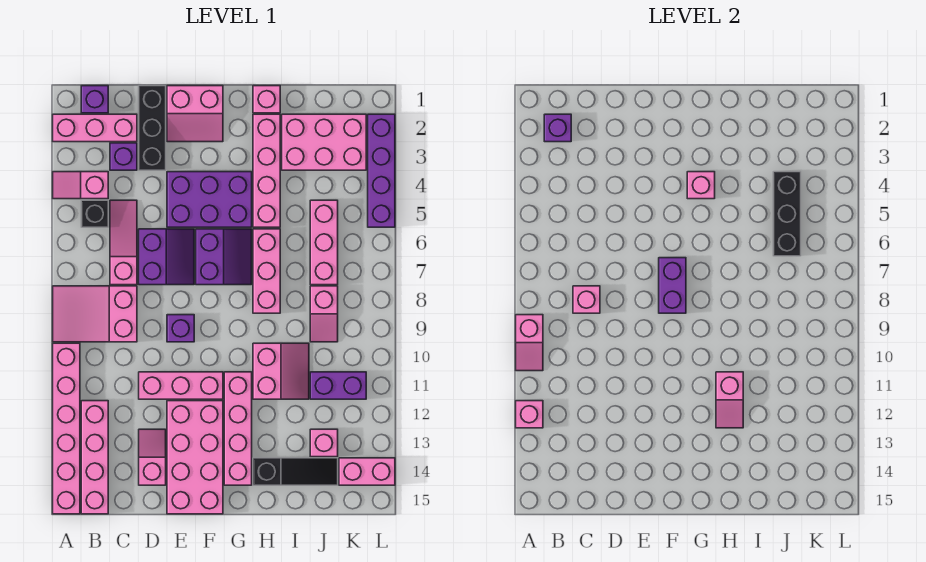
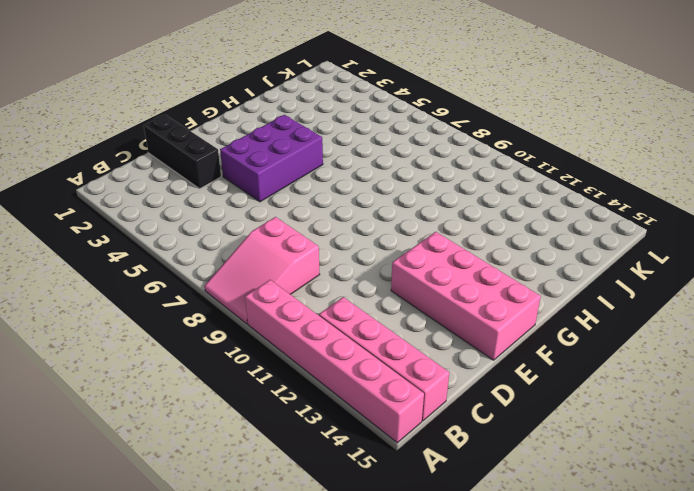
none -> pink 1x3 brick [53,114,137,142]
none -> pink 1x2 slope [53,172,108,199]
none -> purple 1x1 brick [81,86,108,113]
none -> black 1x1 brick [81,200,108,227]

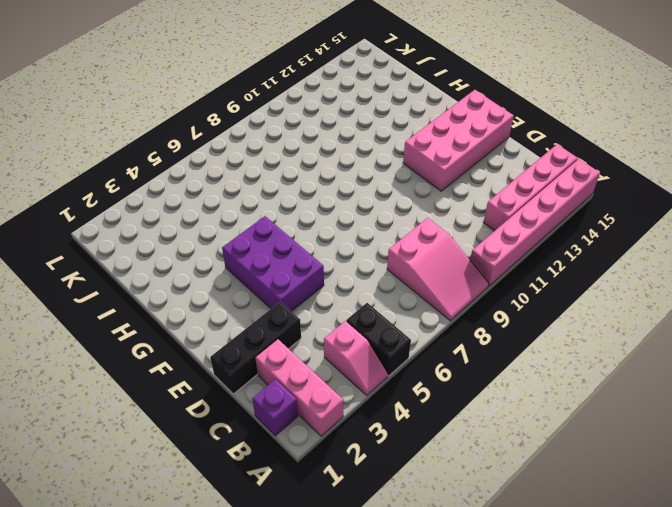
black 1x2 brick [346,303,411,376] -> black 1x1 brick [81,200,108,227]
none -> purple 1x1 brick [110,143,137,170]
none -> pink 1x3 slope [110,200,137,285]
none -> purple 2x2 slope [139,229,194,285]
none -> pink 1x3 brick [139,372,223,399]

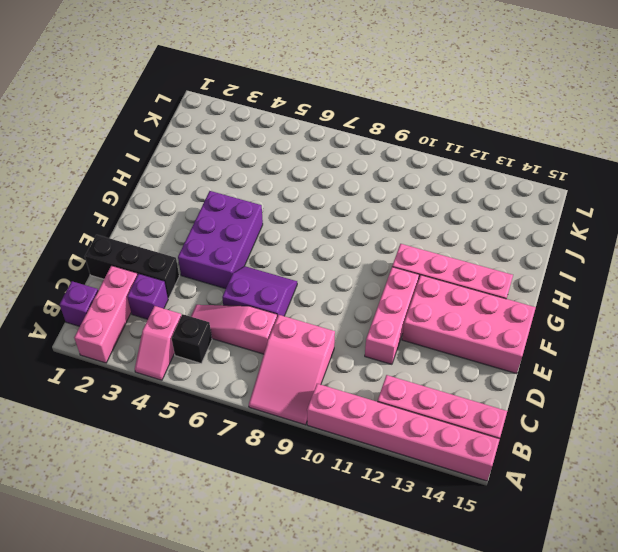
none -> pink 1x2 slope [139,429,166,485]
none -> pink 2x2 slope [167,86,223,142]
none -> purple 1x1 brick [167,315,194,342]
none -> purple 2x2 slope [196,229,252,285]

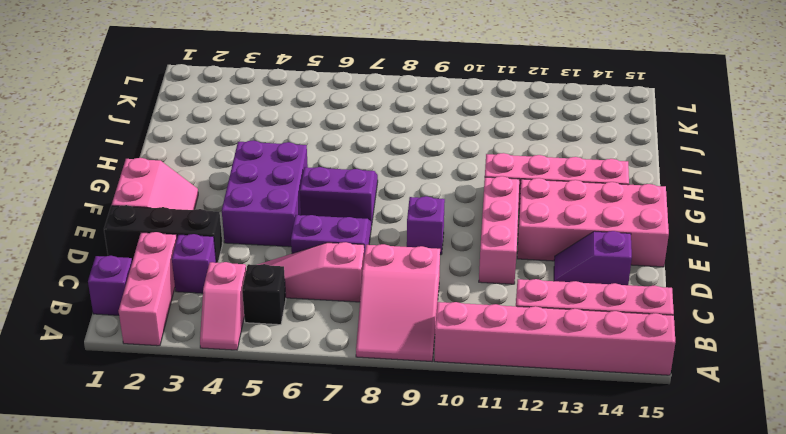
purple 1x2 slope [554,231,632,285] -> pink 1x2 slope [139,429,166,485]
none -> pink 1x1 brick [253,86,280,113]
none -> pink 1x4 brick [253,114,280,227]
none -> pink 1x3 brick [253,229,280,313]
none -> pink 2x2 slope [253,343,309,399]

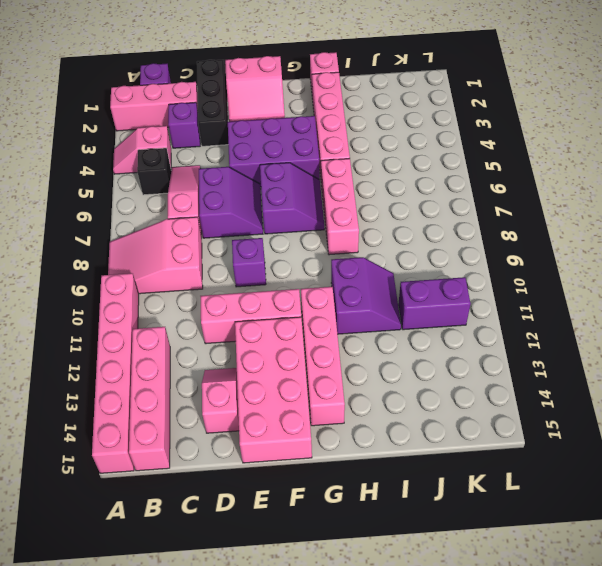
purple 2x2 slope [331,257,401,334] -> pink 2x2 slope [253,343,309,399]
none -> black 1x3 slope [253,458,338,485]
none -> pink 2x3 brick [282,114,366,170]
none -> pink 1x3 brick [310,200,338,285]
none -> pink 1x2 slope [310,286,338,342]

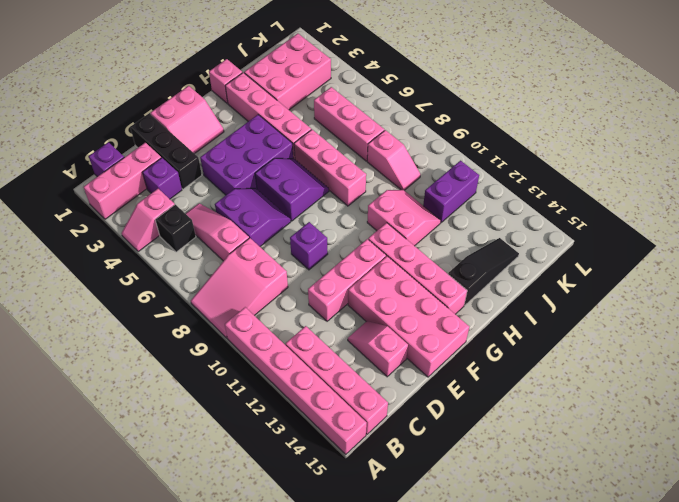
none -> pink 1x1 brick [310,429,338,457]
none -> pink 1x2 brick [339,458,395,485]
none -> purple 1x4 brick [368,114,395,227]
none -> pink 1x2 slope [516,315,543,371]

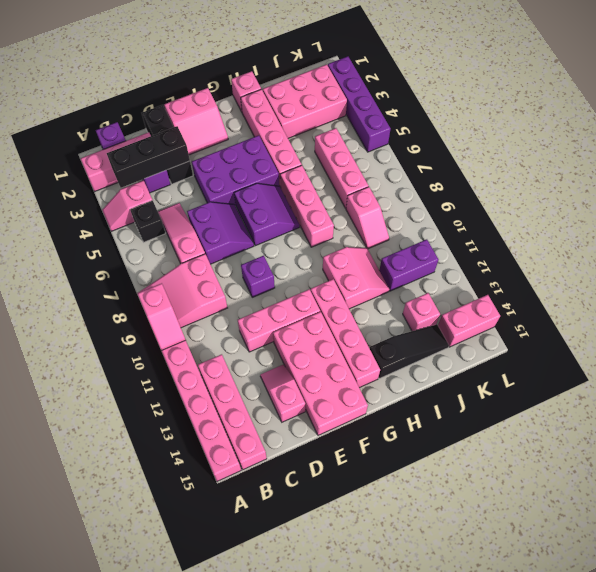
black 1x3 brick [107,126,190,188] -> black 1x3 brick turned to [773,172,801,256]
none -> pink 1x1 brick [516,401,543,428]
none -> purple 1x1 brick [544,114,571,142]
none -> pink 1x1 brick [573,286,600,313]
none -> purple 1x2 brick [659,258,686,313]

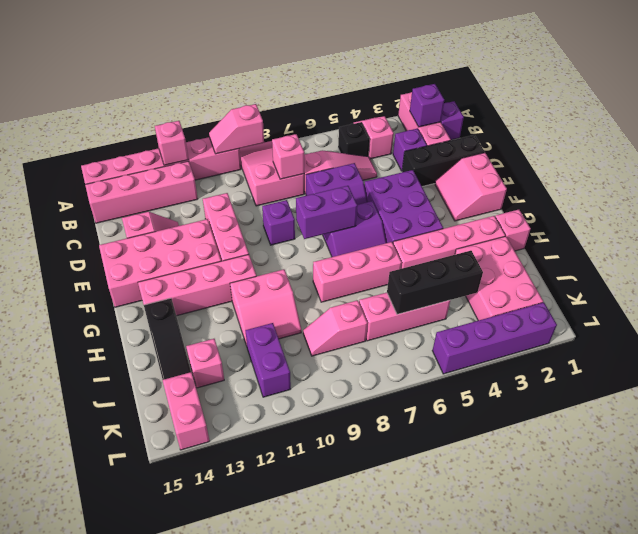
none -> pink 1x1 brick [687,172,715,199]
none -> pink 1x2 slope [716,372,743,428]

